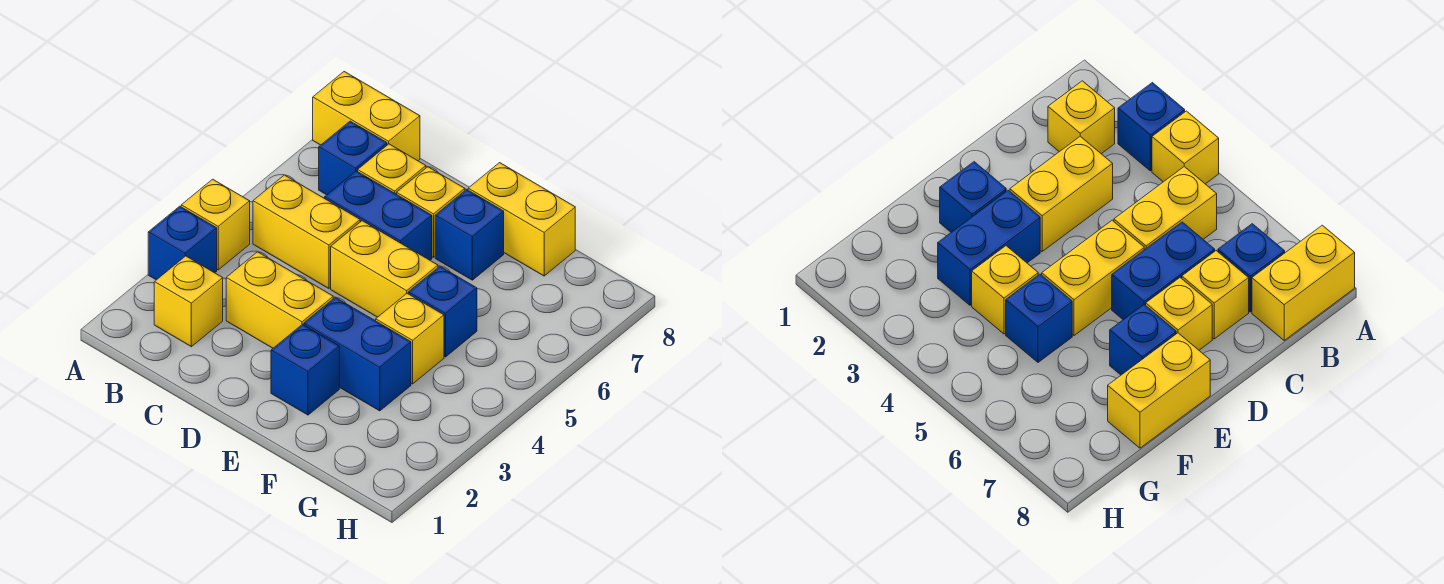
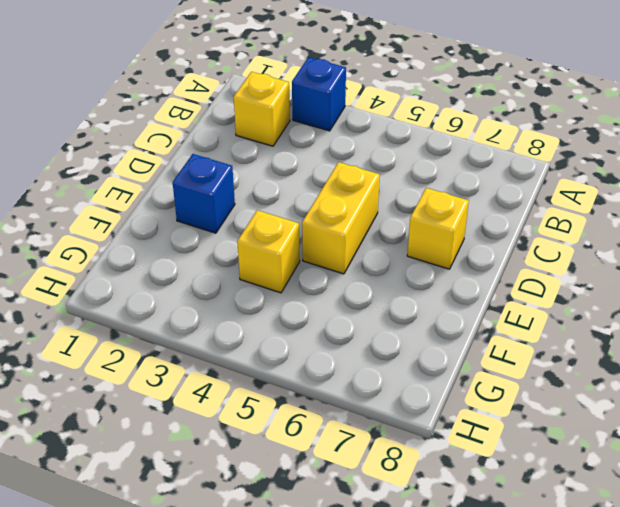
none -> yellow 1x1 brick [181,179,250,270]
none -> yellow 1x2 brick [313,72,420,161]
none -> yellow 1x2 brick [253,175,360,288]

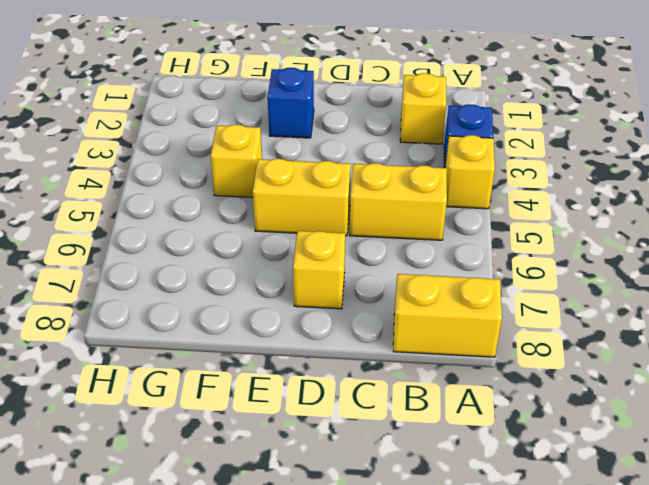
none -> blue 1x1 brick [319,121,387,195]
none -> yellow 1x2 brick [226,252,333,348]
none -> blue 1x2 brick [325,171,432,260]

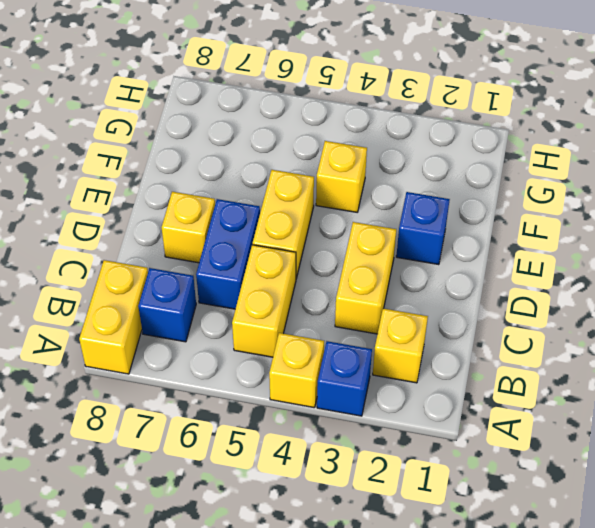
none -> yellow 1x1 brick [358,144,426,194]
none -> blue 1x2 brick [304,297,411,411]
none -> blue 1x1 brick [435,190,504,280]

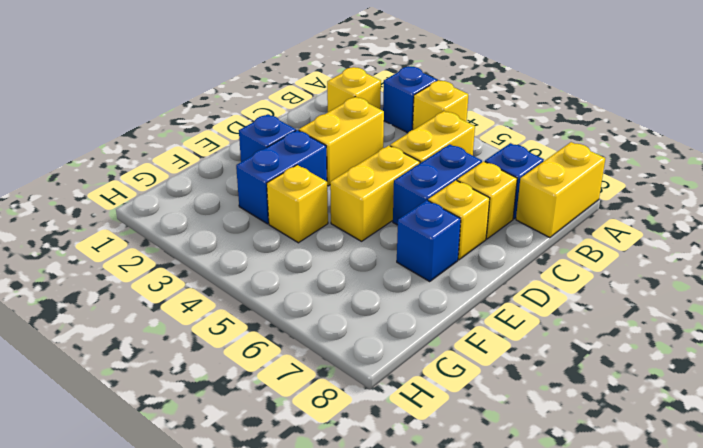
none -> yellow 1x2 brick [468,163,575,276]
none -> blue 1x1 brick [409,266,477,357]

